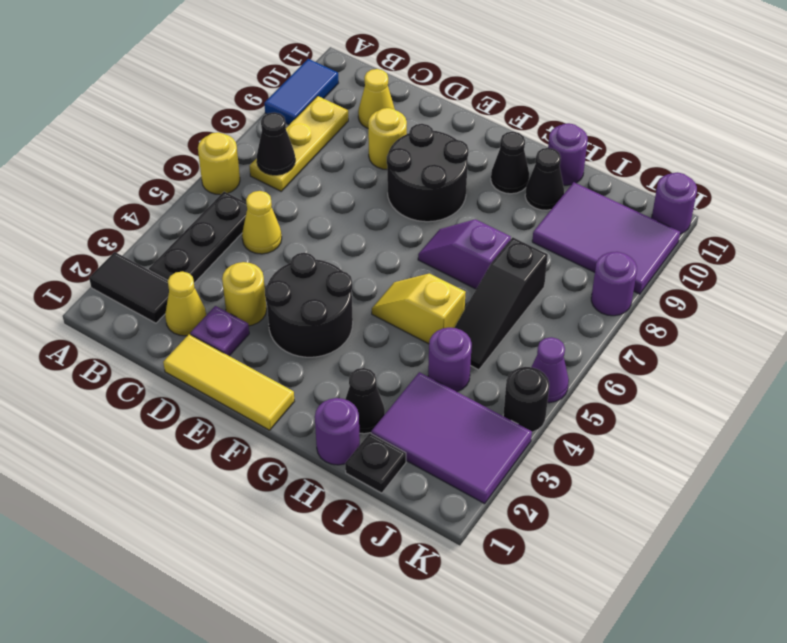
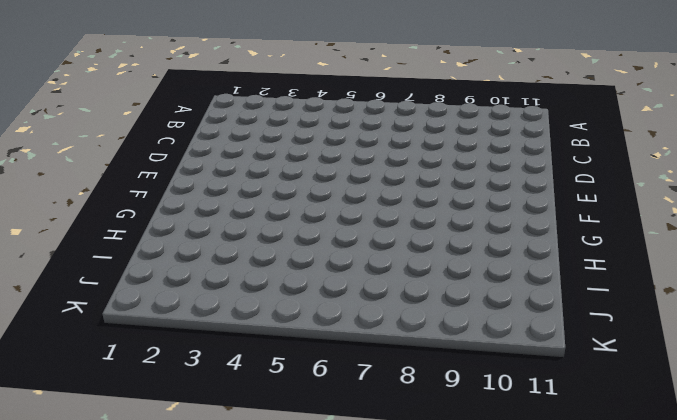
none -> black 1x2 tile [89,252,169,323]
none -> yellow 1x1 round brick [198,132,240,195]
none -> blue 1x2 tile [264,59,338,125]
none -> black 1x3 plate [149,192,247,283]

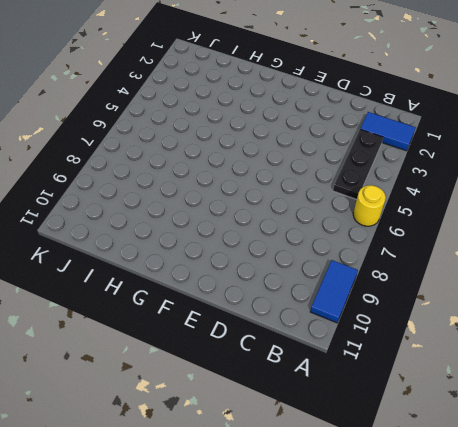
blue 1x2 tile [360,112,416,151] -> black 1x2 tile [89,252,169,323]
none -> yellow 1x3 plate [250,96,348,191]
none -> yellow 1x1 cone [165,271,206,336]
none -> yellow 1x1 cone [242,191,282,254]
none -> yellow 1x1 cone [358,69,395,128]

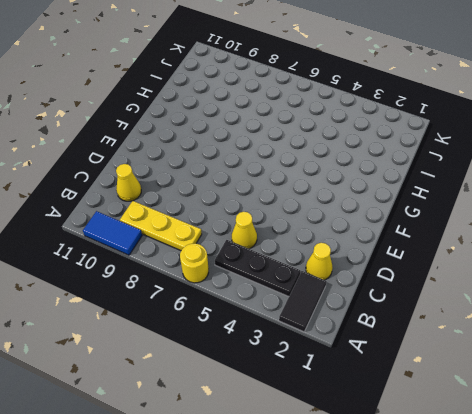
none -> yellow 1x3 tile [163,334,294,430]
none -> purple 1x1 plate [190,306,249,356]
none -> yellow 1x1 round brick [222,262,267,326]
none -> yellow 1x1 round brick [368,108,407,169]

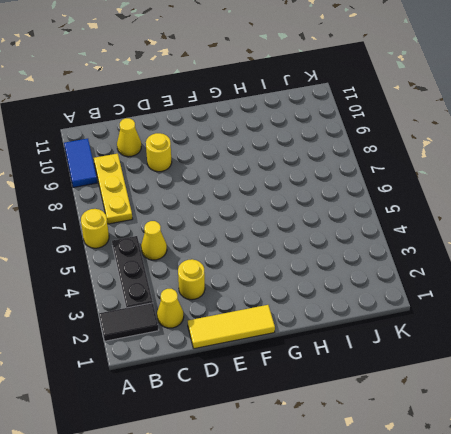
none -> purple 1x1 plate [190,306,249,356]
none -> black 2x2 round brick [265,253,353,357]
none -> black 2x2 round brick [387,124,469,222]
none -> yellow 1x2 slope [372,274,466,344]

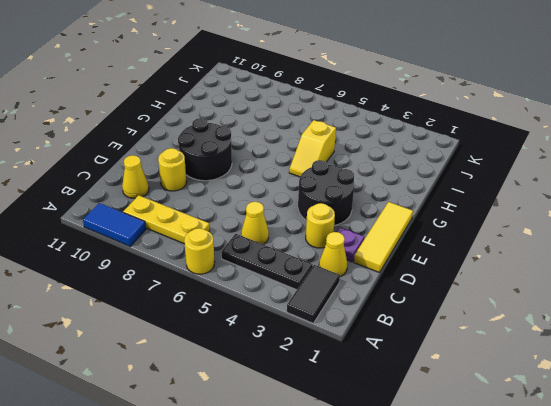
none -> purple 1x2 slope [418,219,511,289]
none -> black 1x1 cone [491,132,529,194]
none -> purple 1x1 round brick [315,398,360,465]
none -> black 1x1 cone [345,368,385,434]

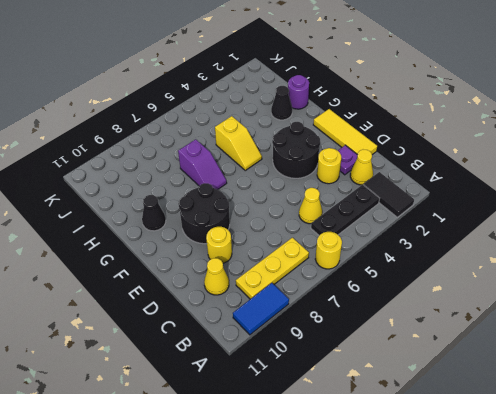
none -> black 1x1 cone [525,148,564,210]
none -> purple 1x1 round brick [548,123,588,185]
none -> black 1x1 plate [345,433,406,493]
none -> purple 2x3 tile [371,372,532,504]

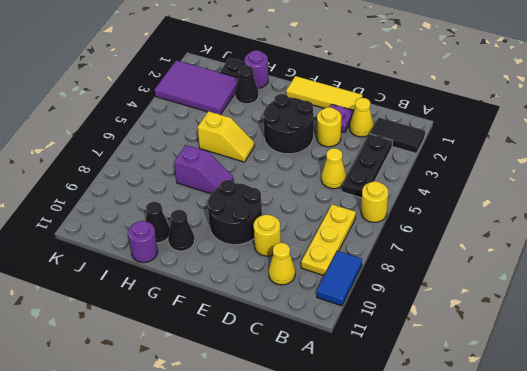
none -> purple 1x1 round brick [428,328,472,392]
none -> black 1x3 slope [454,237,548,370]
none -> purple 2x3 tile [532,182,680,294]
none -> black 1x1 round brick [503,367,549,432]

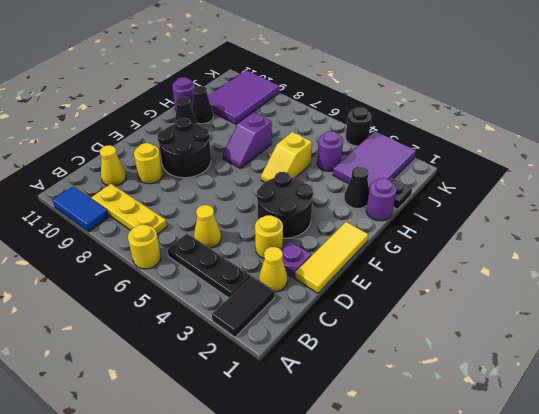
none -> black 1x3 slope [454,237,548,370]
none -> purple 1x1 cone [532,337,569,403]
none -> purple 1x1 round brick [591,252,637,316]
none -> purple 1x1 round brick [652,172,697,234]

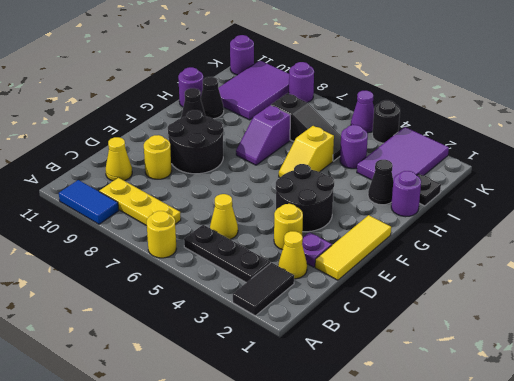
none -> black 1x1 cone [257,112,295,175]

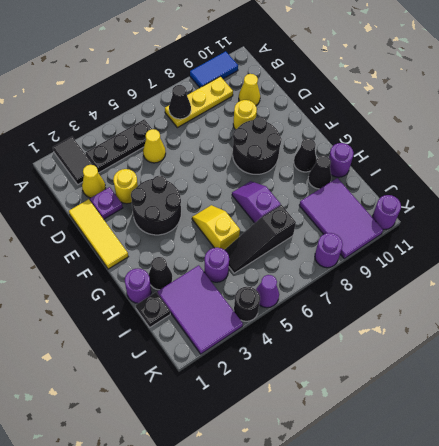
none -> yellow 1x1 round brick [198,132,240,195]

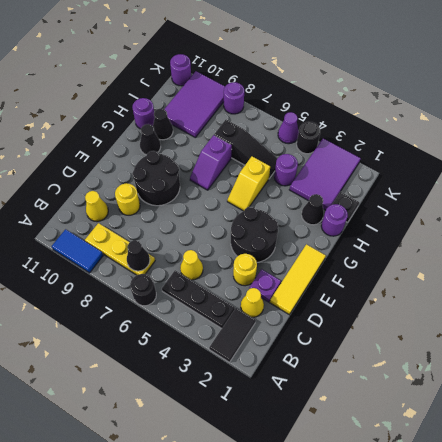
black 1x1 round brick [130,274,156,306] -> yellow 1x1 round brick [198,132,240,195]

